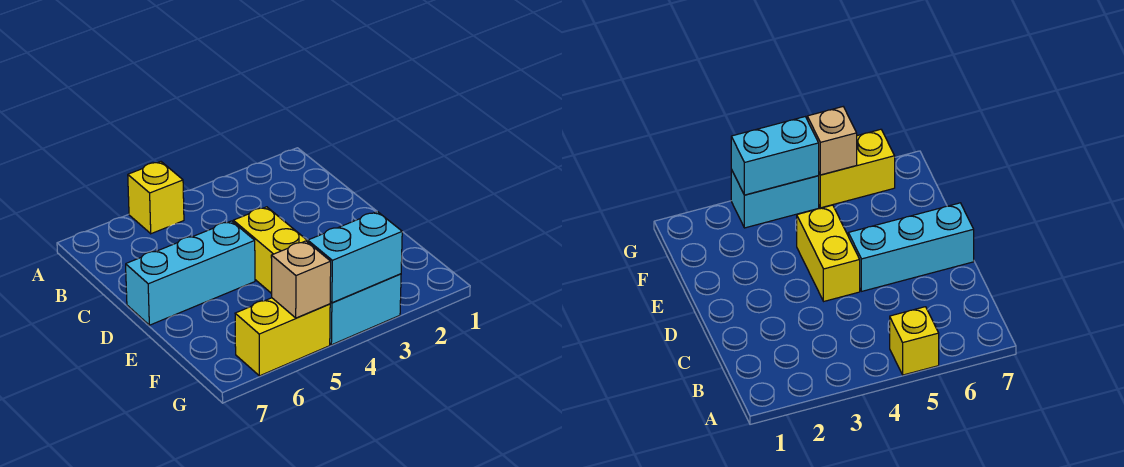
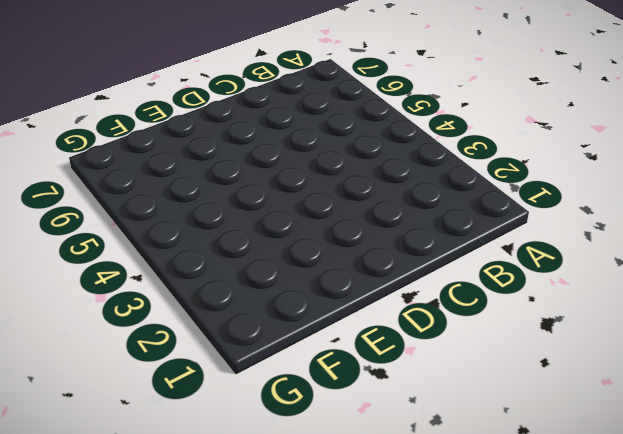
none -> yellow 1x1 brick [128,162,184,234]
none -> yellow 1x2 brick [233,207,308,294]

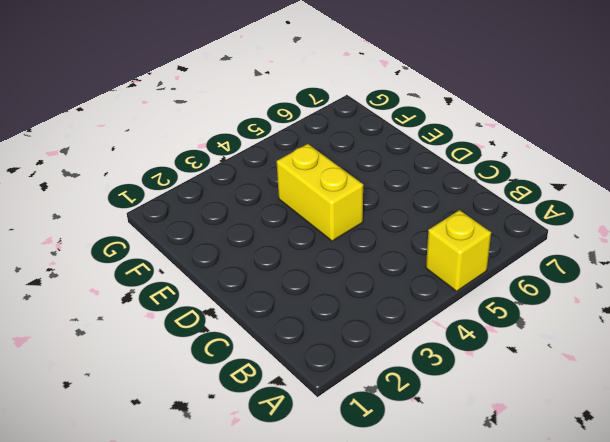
none -> cyan 1x3 brick [126,221,255,325]
none -> cyan 1x2 brick [330,274,401,345]

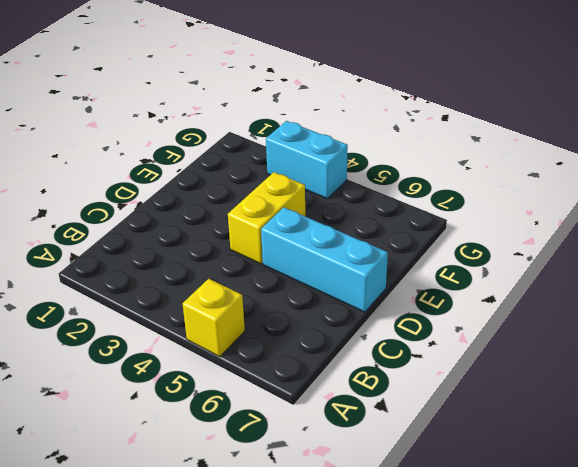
none -> yellow 1x2 brick [235,298,330,376]
none -> cyan 1x2 brick [308,212,402,303]

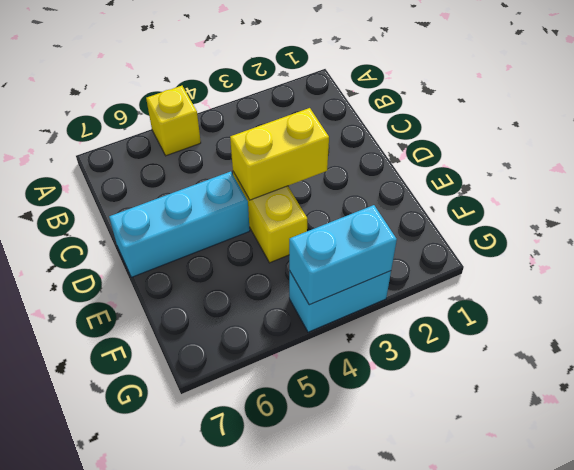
yellow 1x2 brick [230,108,329,200] -> yellow 1x2 brick moved to [235,298,330,376]
none -> tan 1x1 brick [271,241,331,318]

